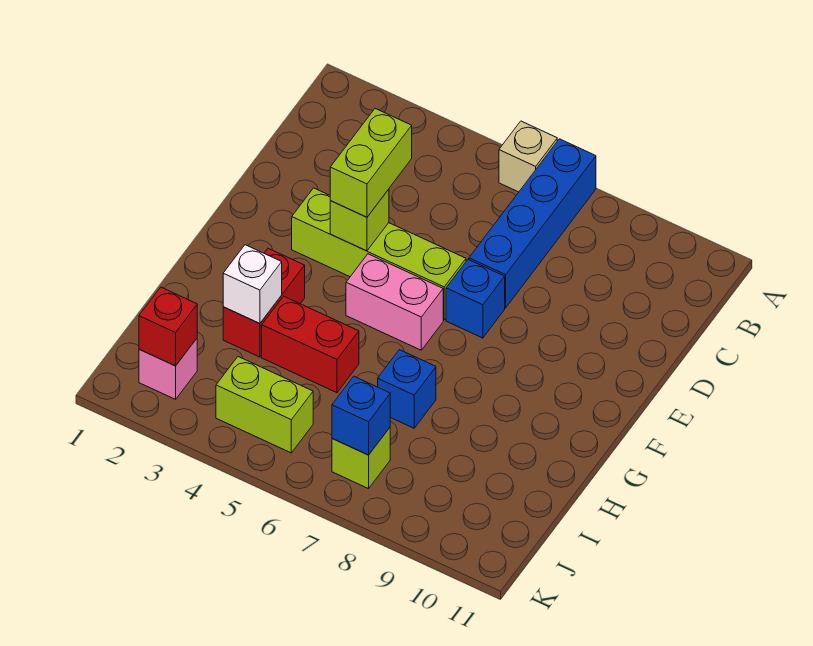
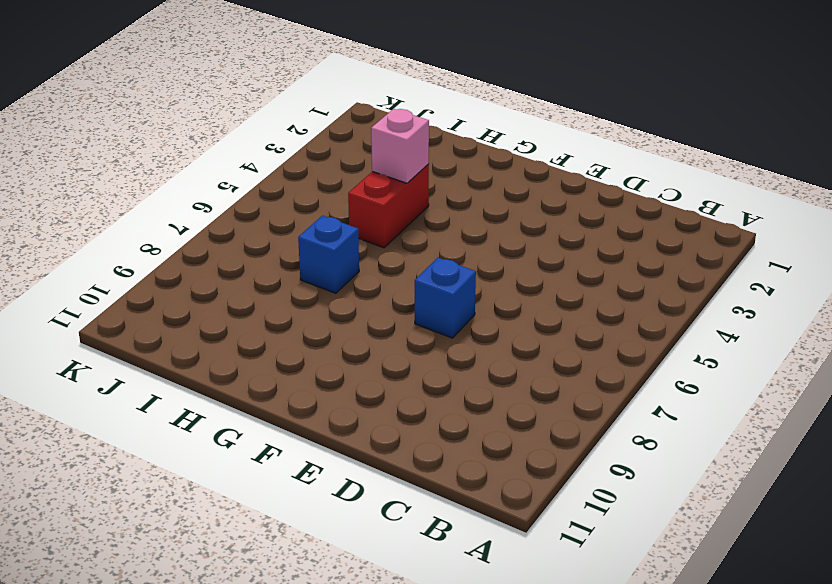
pink 1x1 brick [371,109,429,183] -> pink 1x1 brick moved to [139,339,197,399]
none -> tan 1x1 brick [499,121,557,192]
none -> blue 1x4 brick [469,139,596,308]
none -> lime 1x4 brick [292,188,466,320]

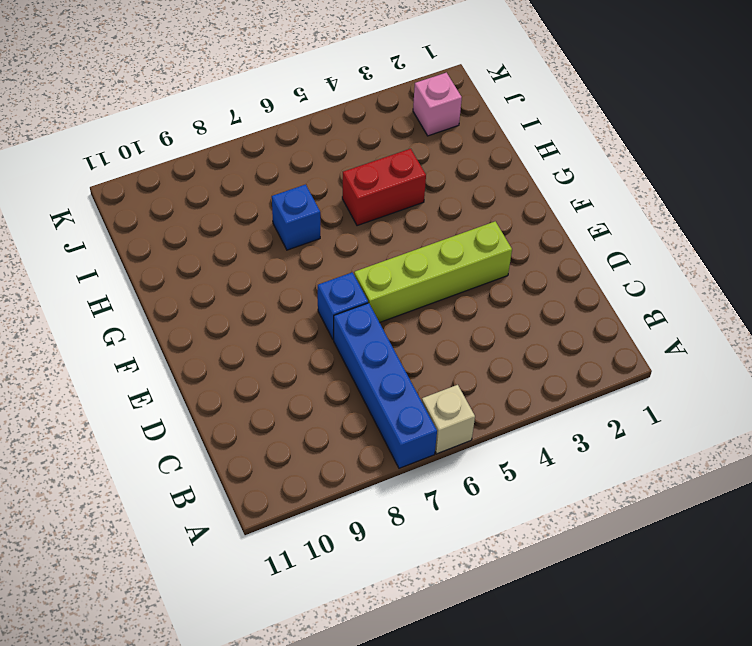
none -> pink 1x2 brick [346,254,443,350]
none -> red 1x2 brick [223,248,305,357]
none -> lime 1x2 brick [216,357,313,453]

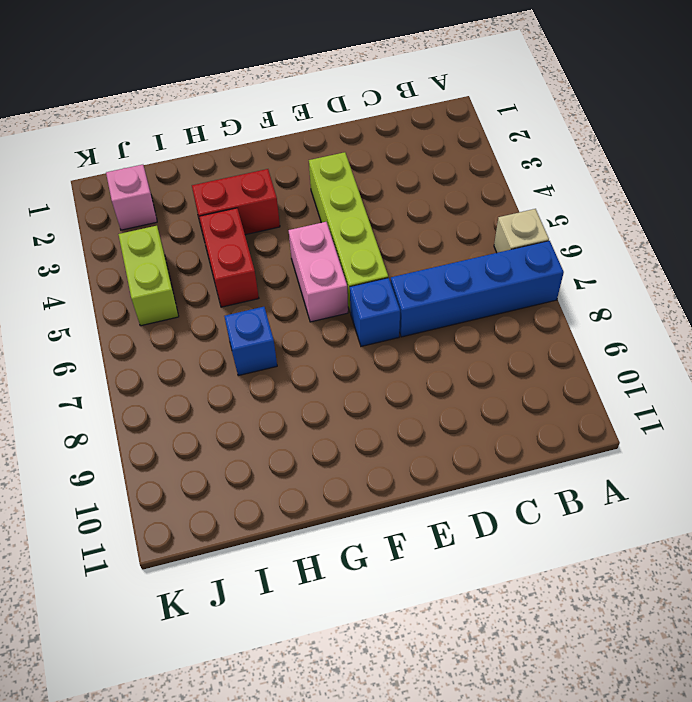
none -> lime 1x1 brick [332,428,390,489]
none -> lime 1x1 brick [330,189,389,251]
none -> white 1x1 brick [223,245,282,324]

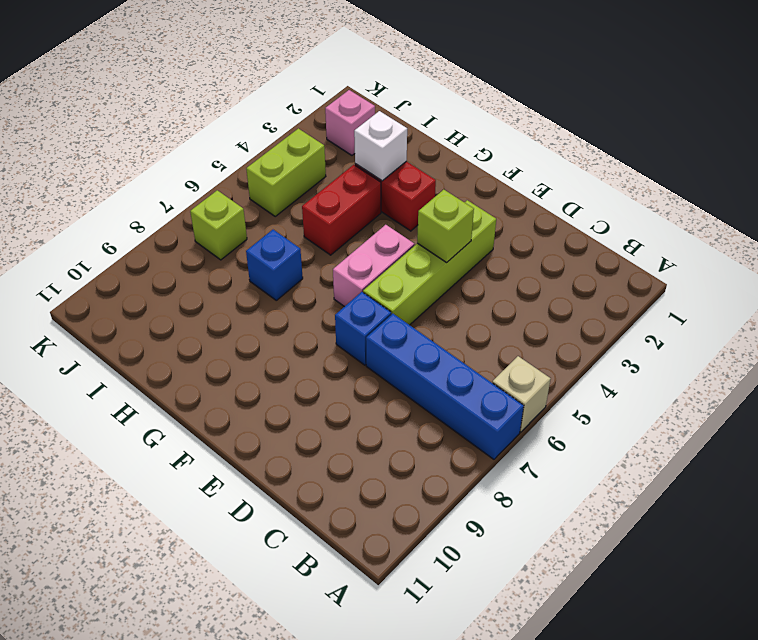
none -> red 1x1 brick [139,287,197,366]
none -> blue 1x1 brick [332,376,390,455]
none -> lime 1x2 brick [330,109,412,217]

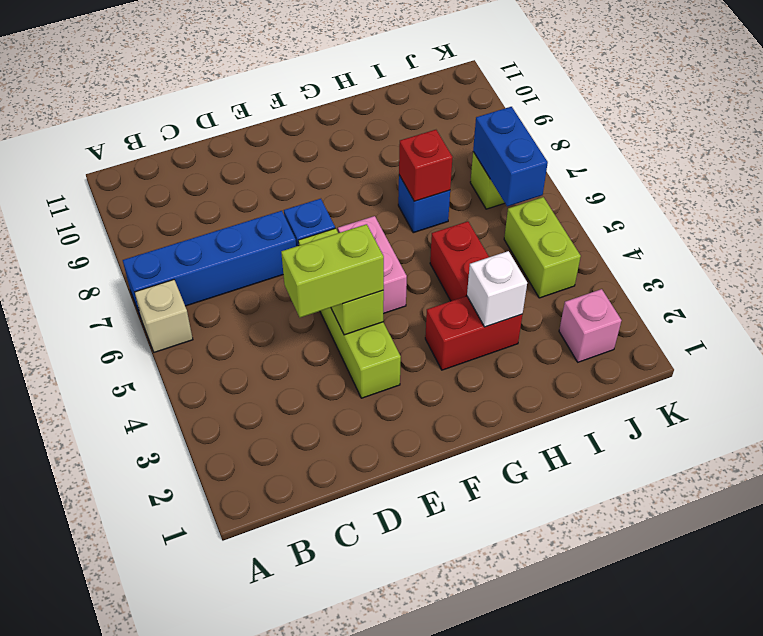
red 1x1 brick [399,130,453,201] -> red 1x1 brick moved to [139,287,197,366]
blue 1x2 brick [473,107,548,207] -> blue 1x1 brick [332,376,390,455]

